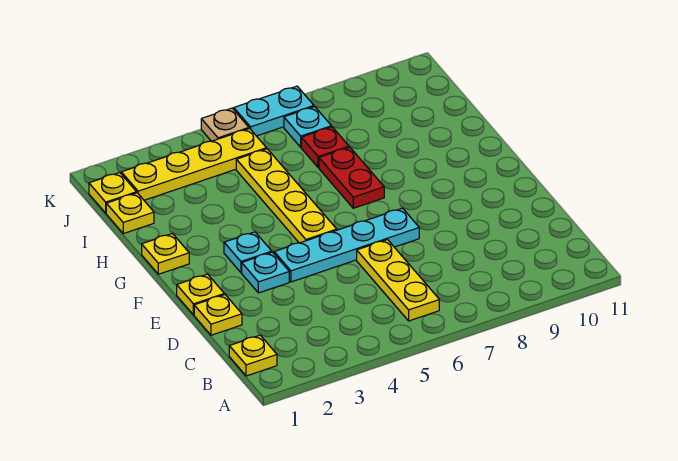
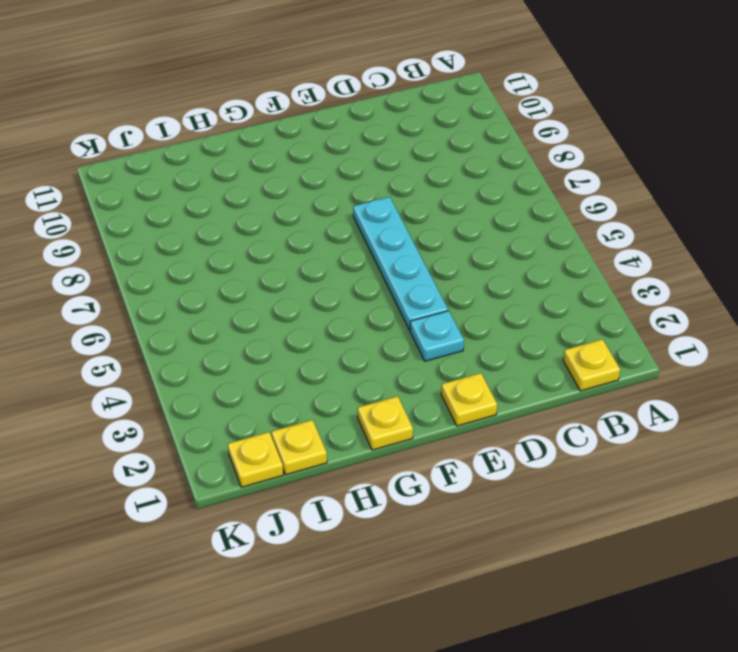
none -> yellow 1x3 plate [357,240,439,321]
none -> yellow 1x1 plate [194,295,242,335]
none -> cyan 1x1 plate [224,232,272,273]

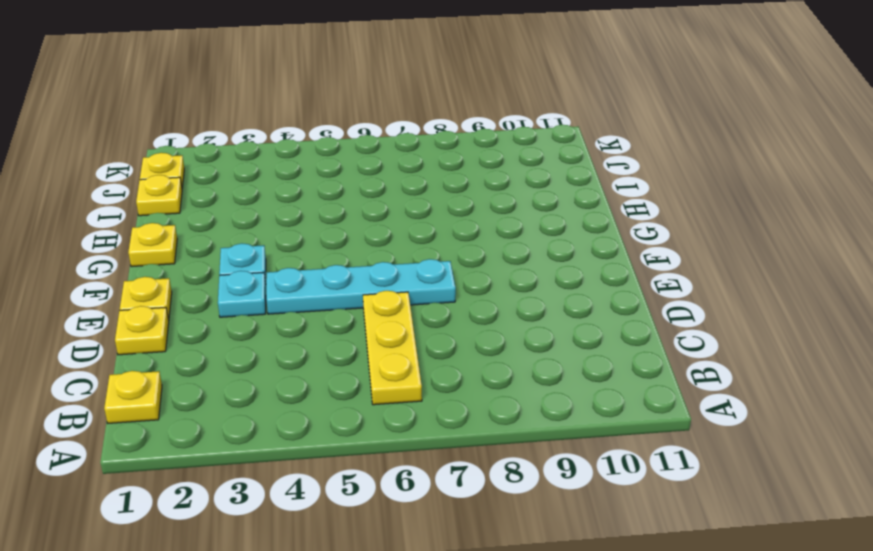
none -> yellow 1x4 plate [236,149,337,243]
none -> red 1x2 plate [319,147,384,208]
none -> red 1x1 plate [301,127,349,168]

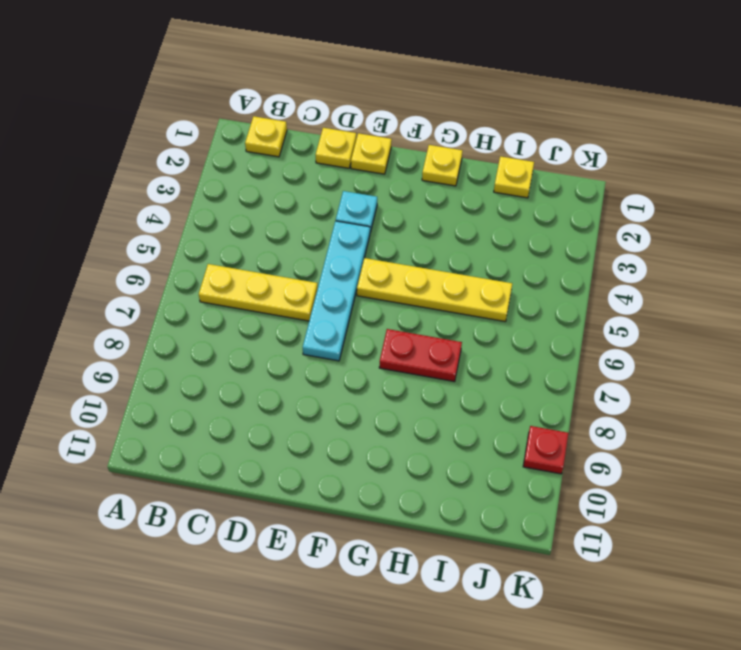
red 1x1 plate [523,426,569,474] -> red 1x1 plate moved to [301,127,349,168]
none -> cyan 1x1 plate [224,232,272,273]
none -> yellow 1x1 plate [89,173,137,213]
none -> yellow 1x4 plate [121,129,267,200]

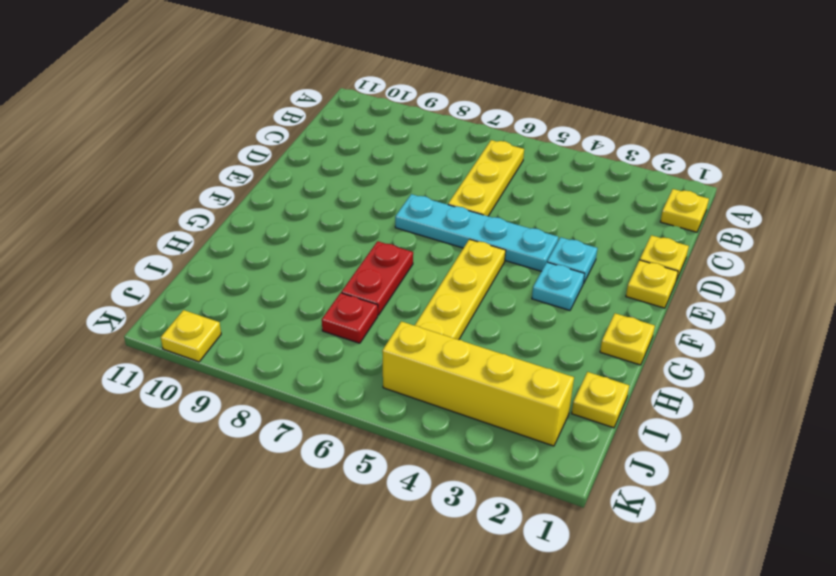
yellow 1x4 brick [382,321,574,446] -> yellow 1x4 plate [121,129,267,200]
yellow 1x1 plate [161,310,221,362] -> yellow 1x1 plate moved to [89,173,137,213]
none -> cyan 1x1 plate [284,107,331,147]
none -> tan 1x1 plate [201,108,249,141]
none -> cyan 1x2 plate [234,86,314,136]

